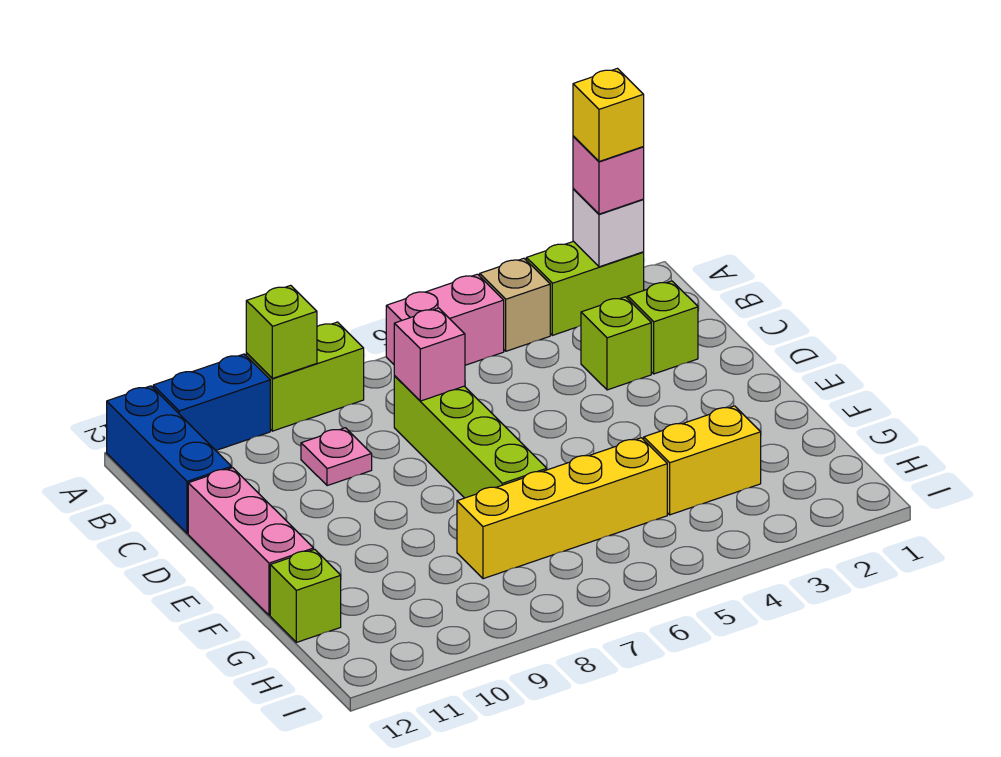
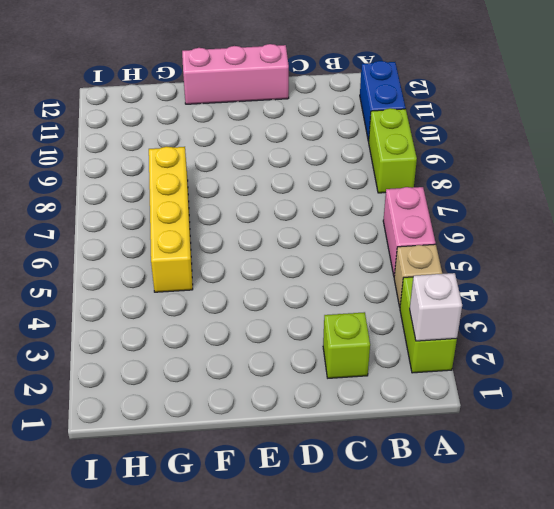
none -> blue 1x3 brick [107,386,232,533]
none -> lime 1x1 brick [581,297,651,390]
none -> lime 1x4 brick [394,376,547,498]

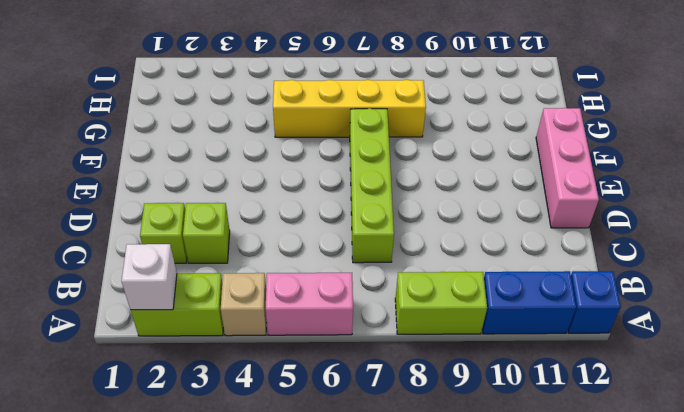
blue 1x1 brick [568,271,621,333] -> blue 1x3 brick [107,386,232,533]
none -> pink 1x1 plate [301,428,372,486]
none -> yellow 1x2 brick [644,406,761,515]
none -> lime 1x1 brick [270,549,341,642]

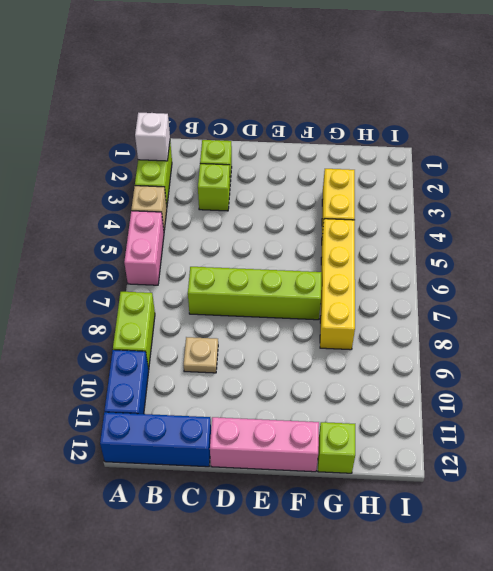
tan 1x1 plate [184,337,218,373] -> pink 1x1 plate [301,428,372,486]
none -> lime 1x1 brick [246,285,317,378]
none -> pink 1x1 brick [394,308,465,401]
none -> pink 1x1 brick [573,136,644,214]

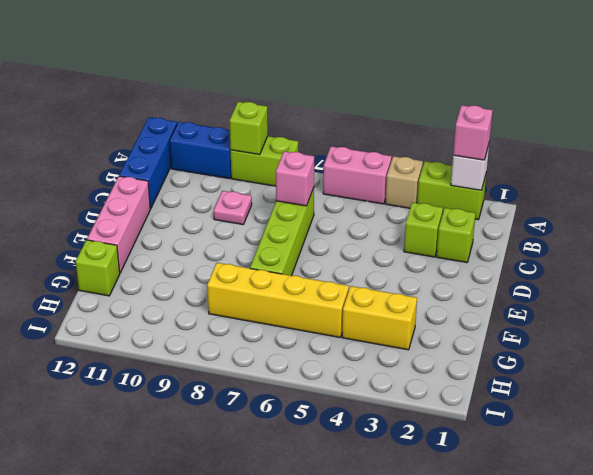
none -> yellow 1x1 brick [573,68,644,161]

